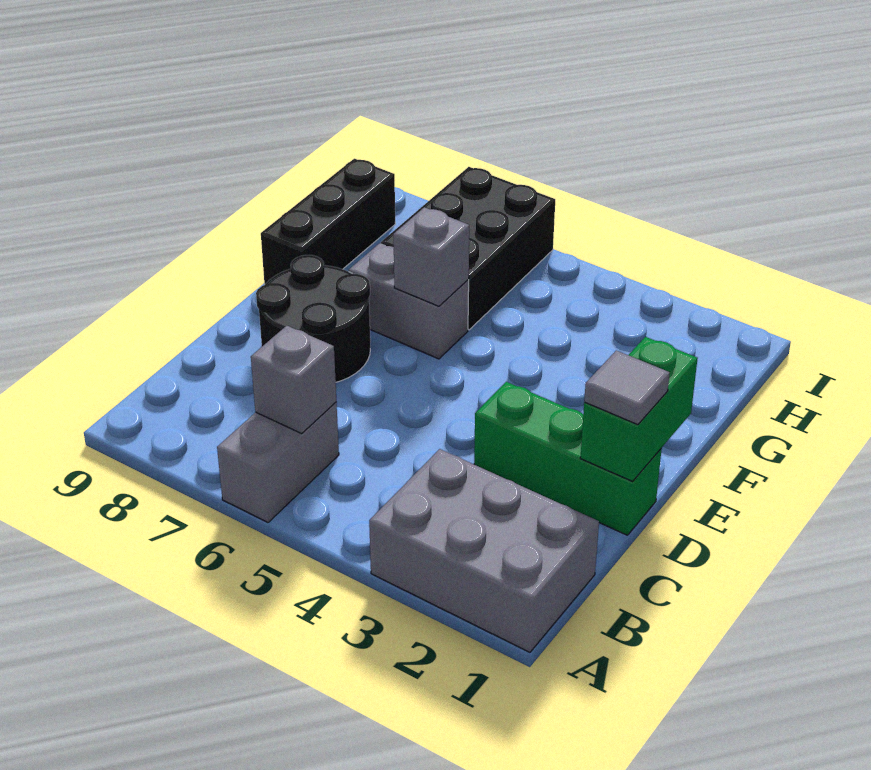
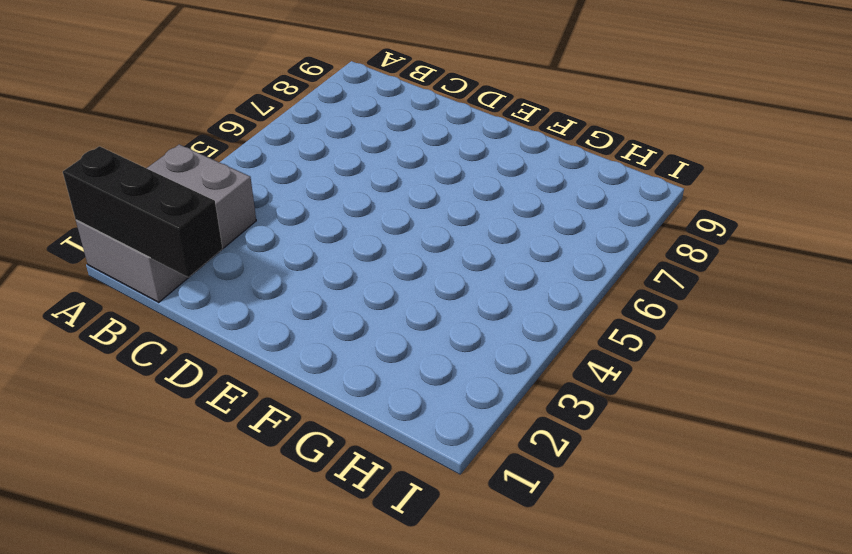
black 1x3 brick [63,146,223,277] -> black 1x3 brick moved to [261,159,395,284]
none -> grey 1x2 brick [217,402,339,522]
none -> green 1x3 brick [474,382,662,535]

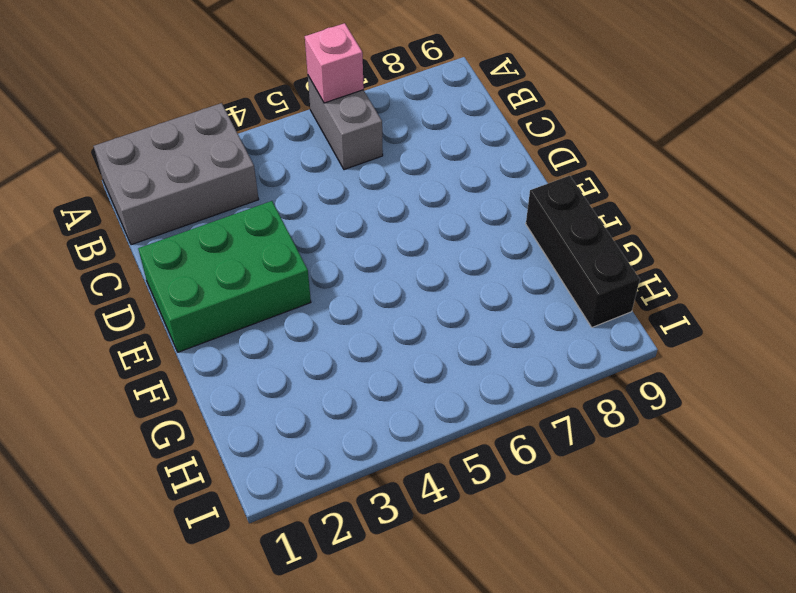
pink 1x1 brick [305,23,364,103] -> none
green 2x3 brick [138,201,311,352] -> green 1x3 brick [474,382,662,535]
none -> black 2x2 round brick [256,255,370,382]
none -> grey 1x2 brick [349,244,469,359]

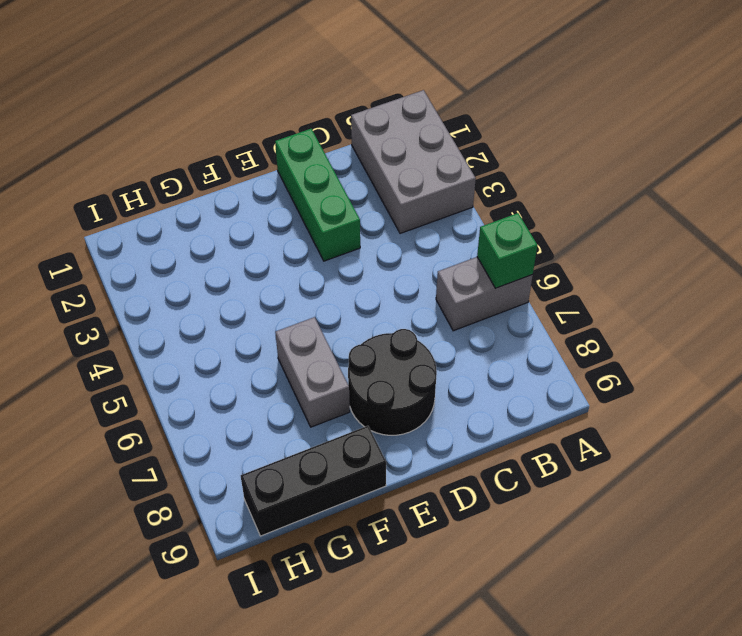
green 1x1 brick [477,213,537,288] -> none
none -> black 2x3 brick [381,167,555,330]
none -> grey 1x1 brick [251,326,336,433]

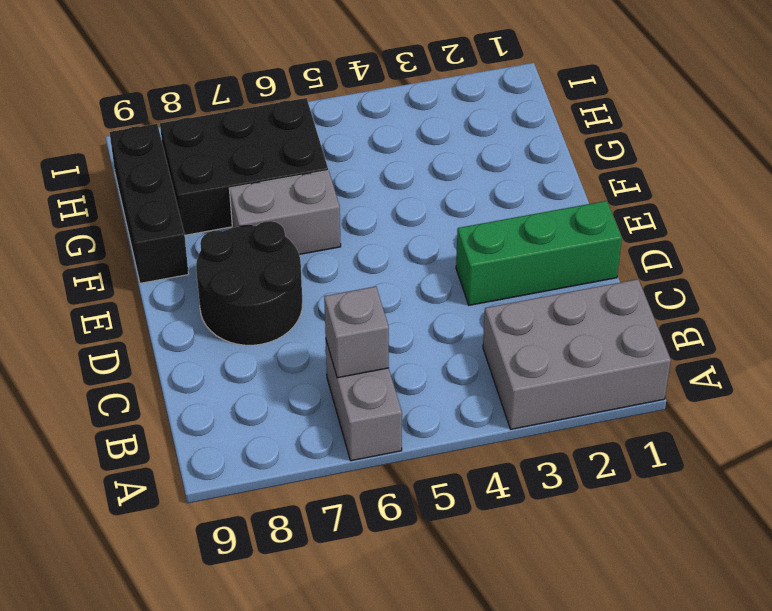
black 2x3 brick [160,98,328,235] -> black 2x3 brick turned to [381,167,555,330]
none -> green 1x2 brick [580,337,698,481]
none -> grey 1x1 brick [393,207,469,306]

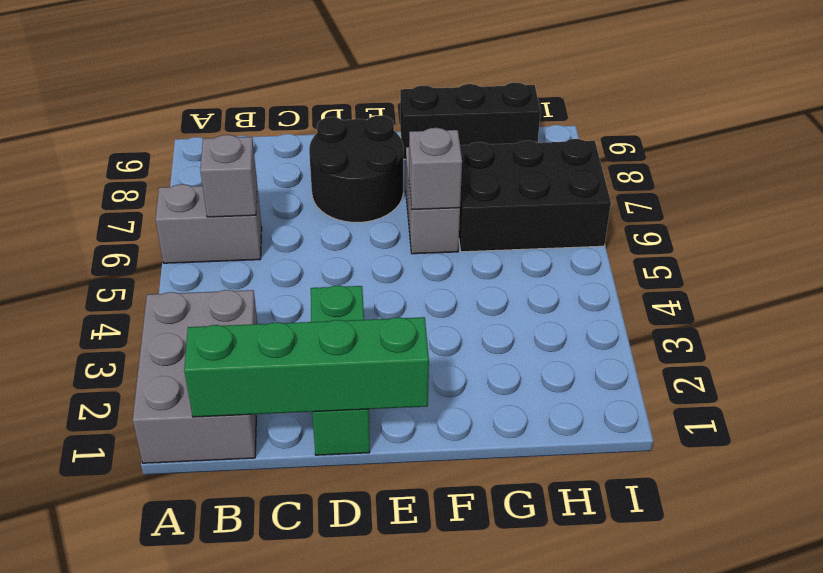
green 1x4 brick [184,317,429,417] -> green 1x2 brick [580,337,698,481]
none -> grey 1x1 tile [584,350,670,425]

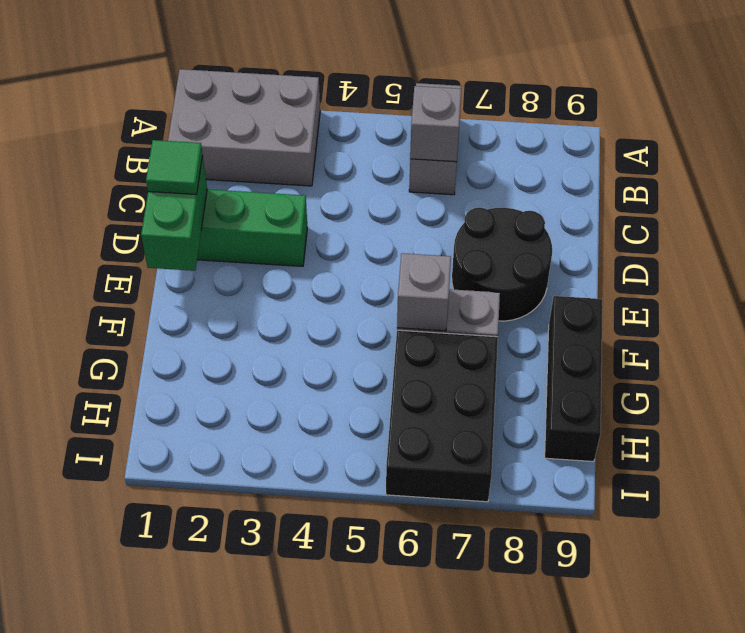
green 1x1 tile [146,140,203,195] -> grey 1x1 tile [584,350,670,425]

